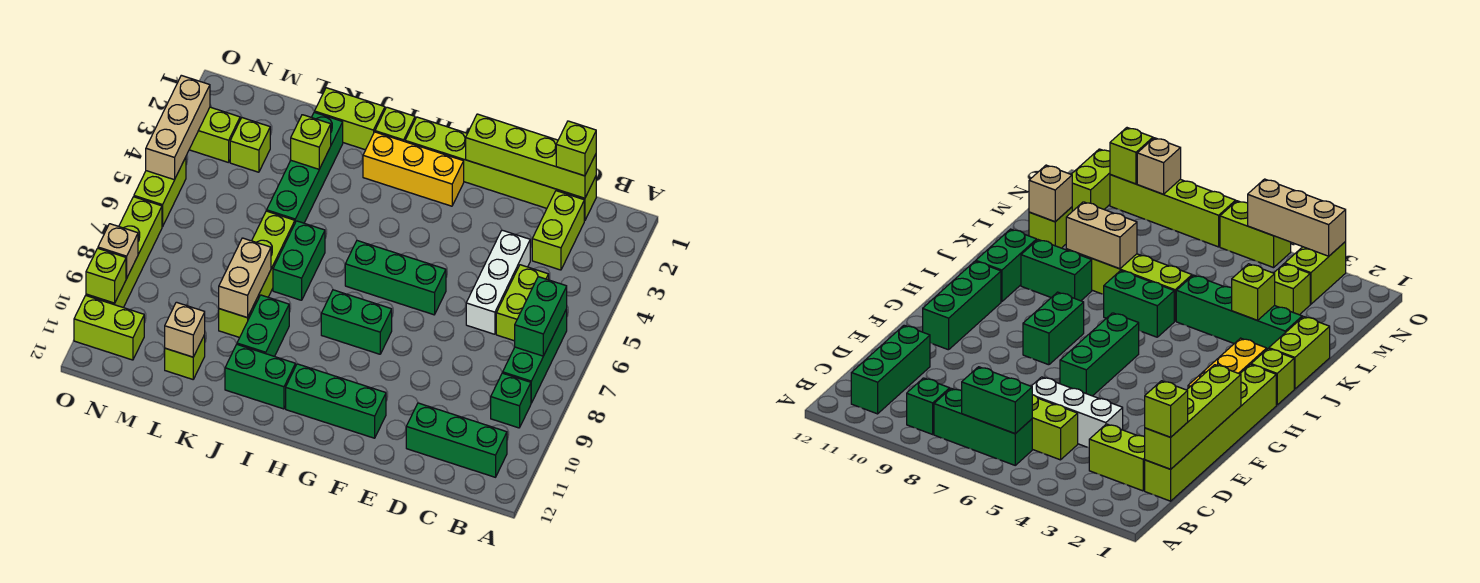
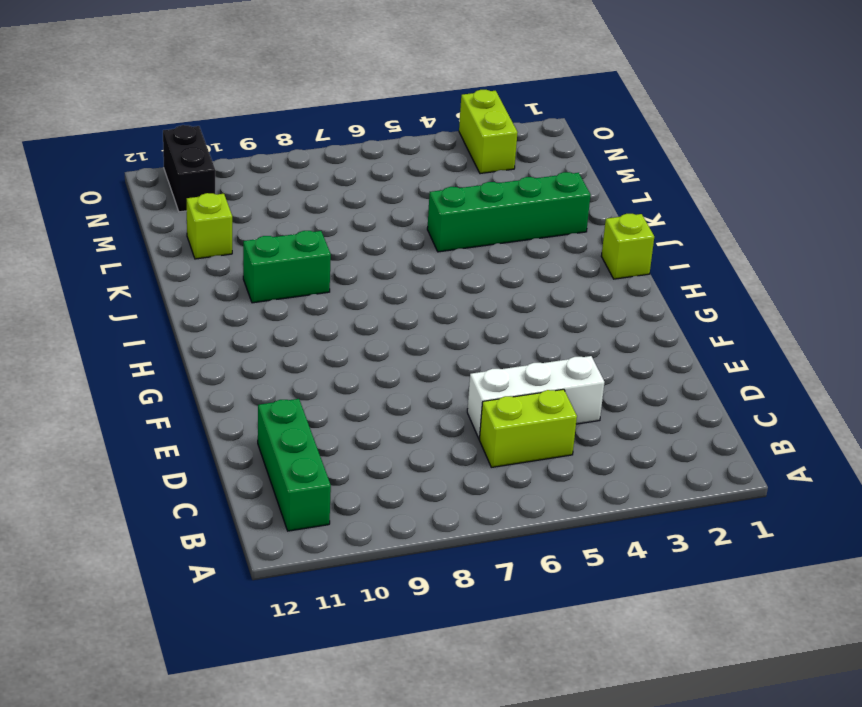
black 1x2 brick [163,125,215,212] -> lime 1x2 brick [74,296,144,360]
none -> green 1x3 brick [503,309,567,403]
none -> green 1x1 brick [491,373,531,428]
none -> lime 1x6 brick [405,117,596,221]
none -> lime 1x2 brick [532,191,584,270]

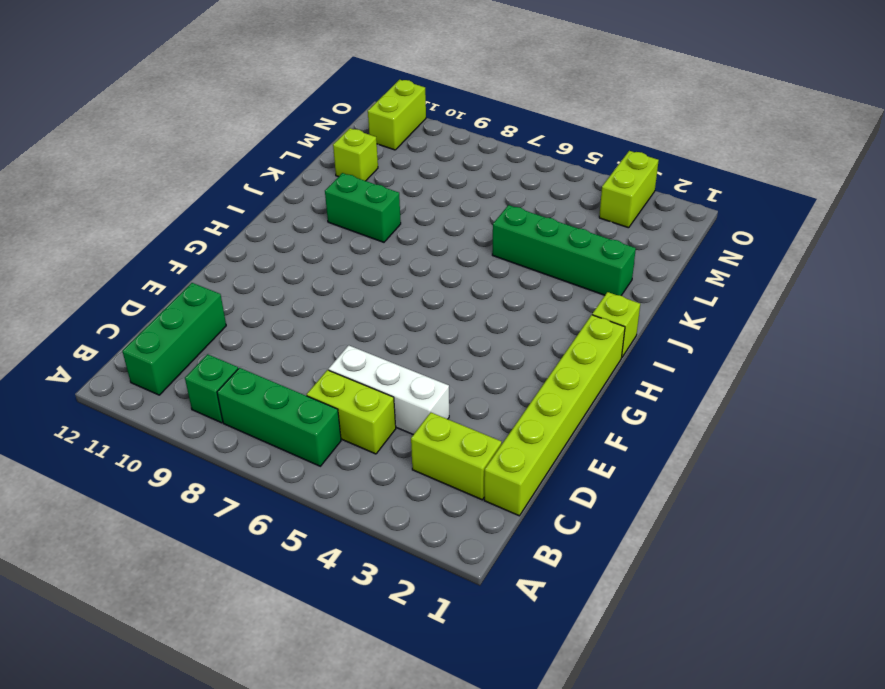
none -> green 1x3 brick [345,241,446,315]
none -> green 1x3 brick [286,364,386,438]
none -> yellow 1x3 brick [363,132,464,206]
none -> green 1x2 brick [321,290,392,354]

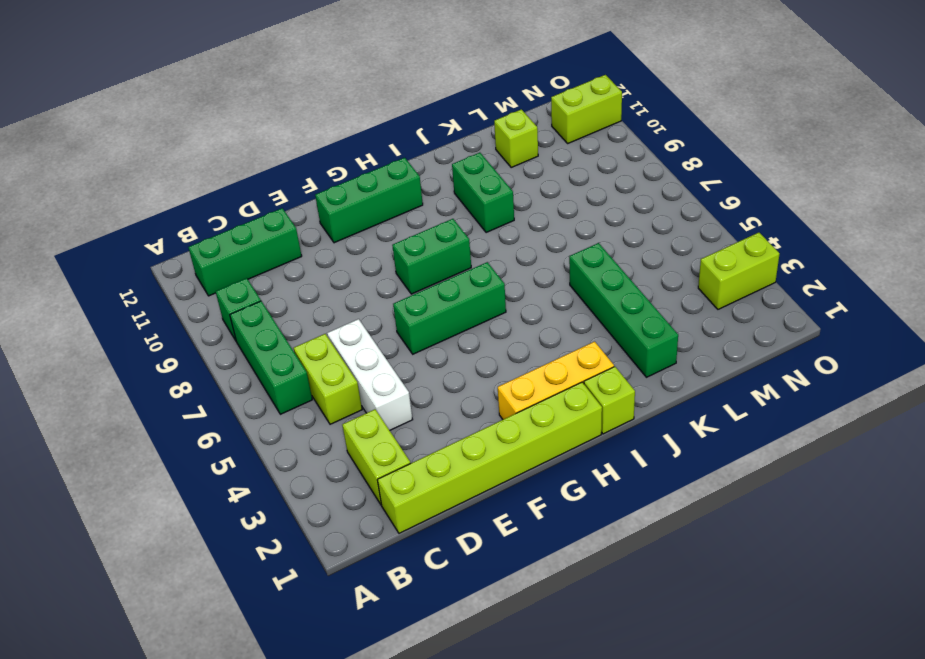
none -> green 1x2 brick [225,344,295,409]
none -> lime 1x2 brick [315,88,385,150]
none -> green 1x2 brick [273,221,325,300]
none -> lime 1x4 brick [219,211,295,338]

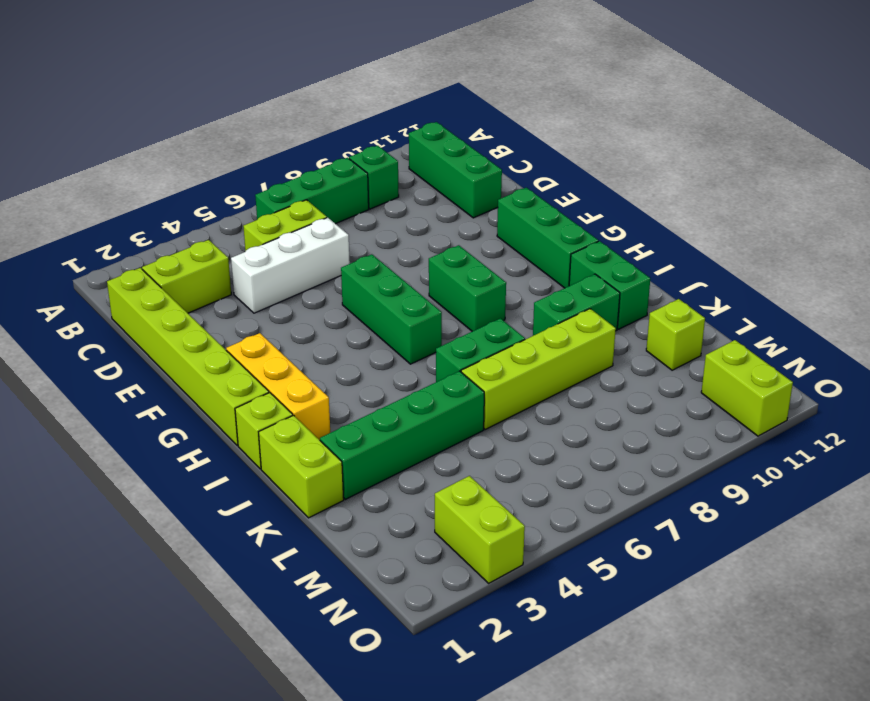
none -> lime 1x1 brick [230,118,270,172]
none -> lime 1x2 brick [134,157,186,227]
none -> lime 1x4 brick [86,197,162,308]
none -> green 1x2 brick [515,277,567,356]

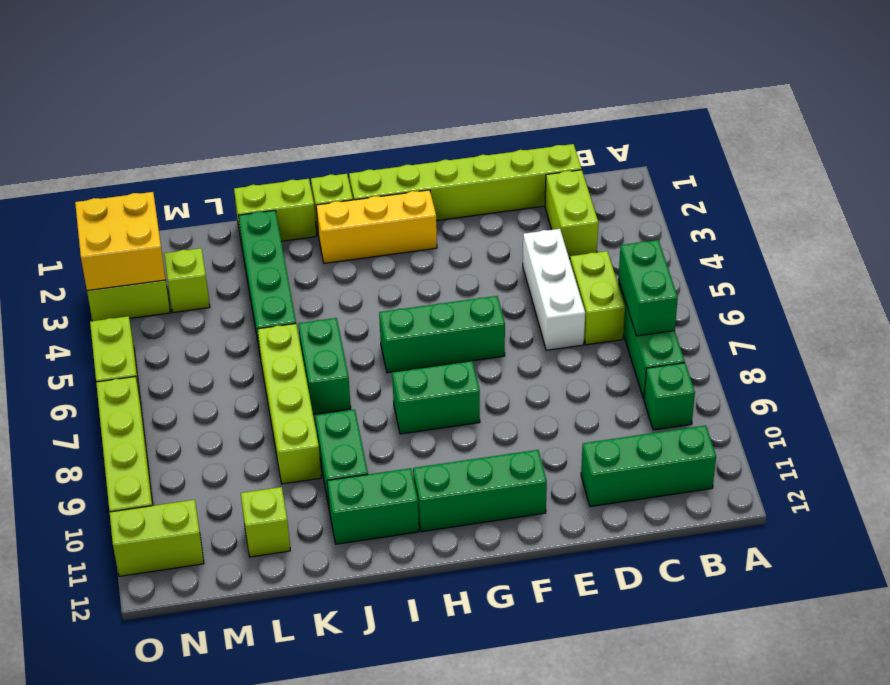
yellow 2x2 brick [75,192,166,291] -> tan 1x3 brick [146,75,210,180]
none -> lime 1x4 brick [466,114,596,198]
none -> lime 1x1 brick [291,115,331,169]
none -> tan 1x2 brick [219,238,271,318]
none -> tan 1x1 brick [165,302,205,357]

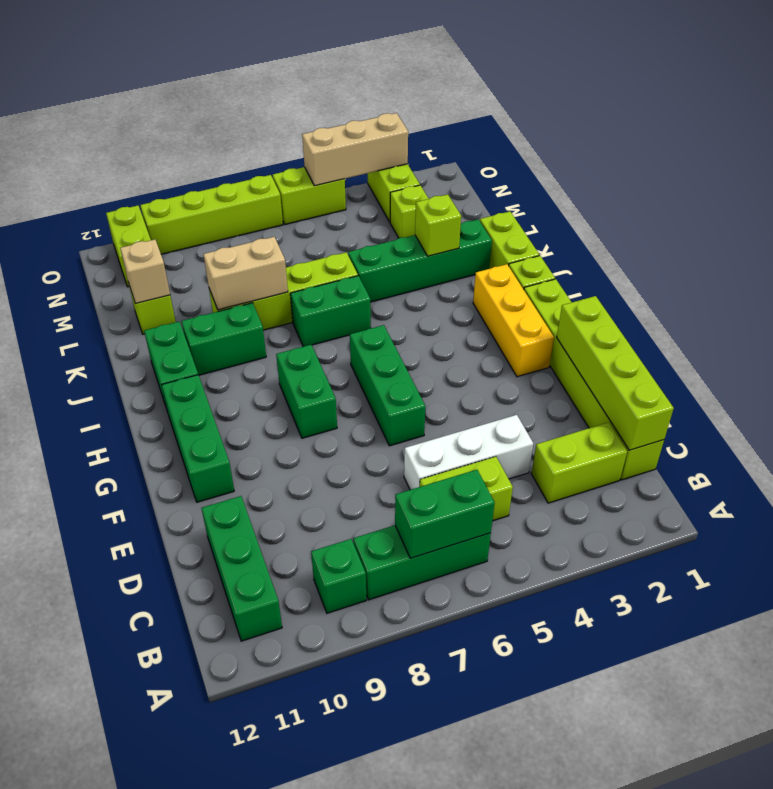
none -> tan 1x1 brick [98,224,138,278]
none -> lime 1x1 brick [86,248,126,303]
none -> lime 1x1 brick [556,121,596,176]

